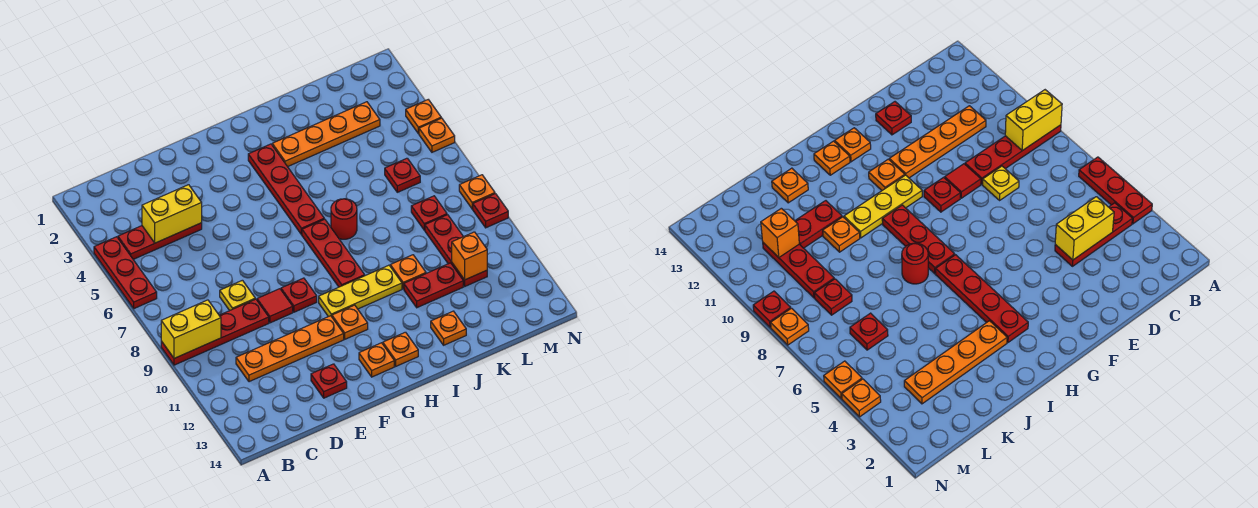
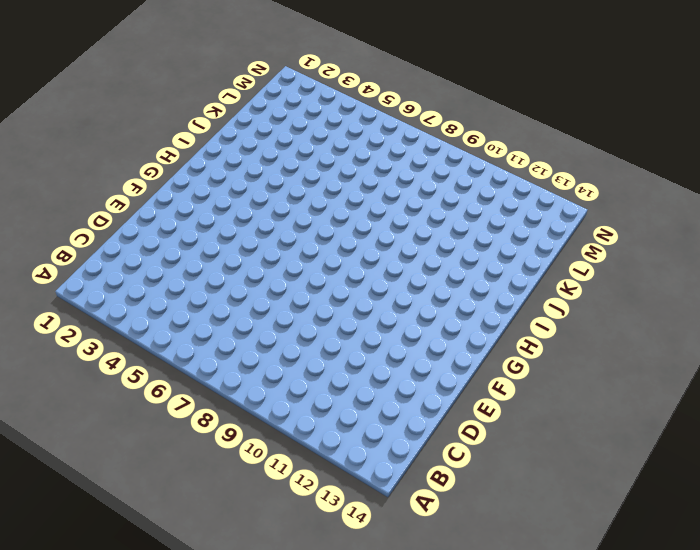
none -> red 1x3 plate [94,237,157,309]
none -> red 1x4 plate [161,299,269,365]
none -> red 1x3 plate [118,223,202,259]

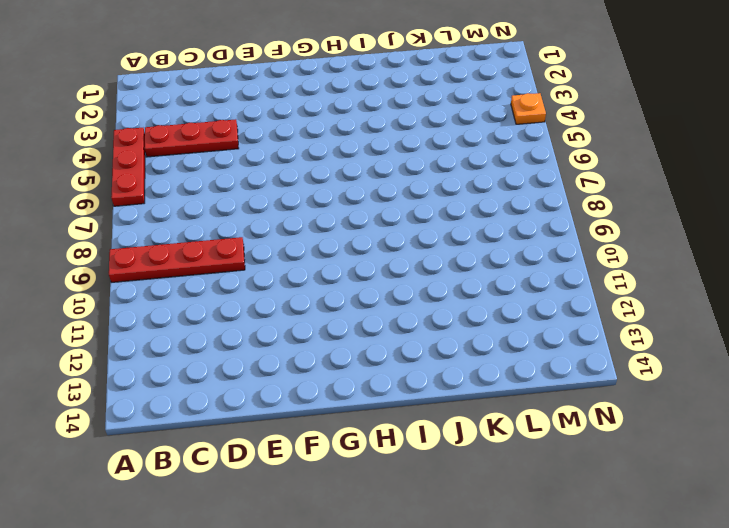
none -> orange 1x4 plate [236,316,344,382]
none -> yellow 1x1 plate [220,280,255,311]
none -> red 1x1 tile [257,289,293,323]

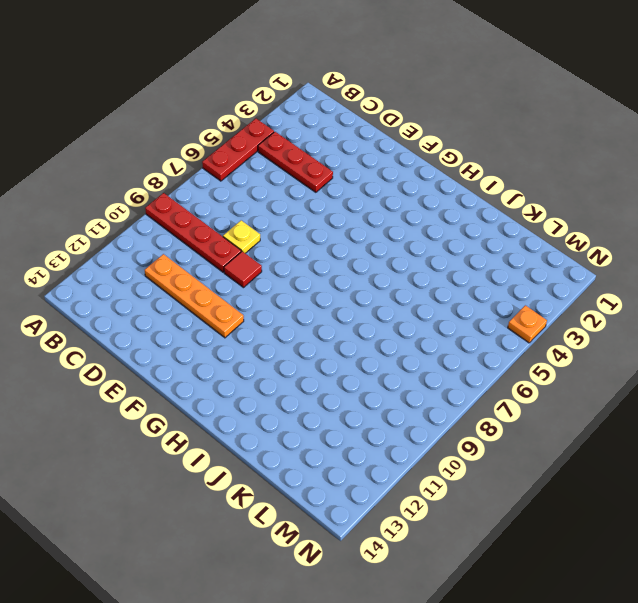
none -> red 1x1 plate [311,364,347,398]
none -> red 1x1 plate [281,278,317,312]
none -> yellow 1x3 plate [319,265,402,317]

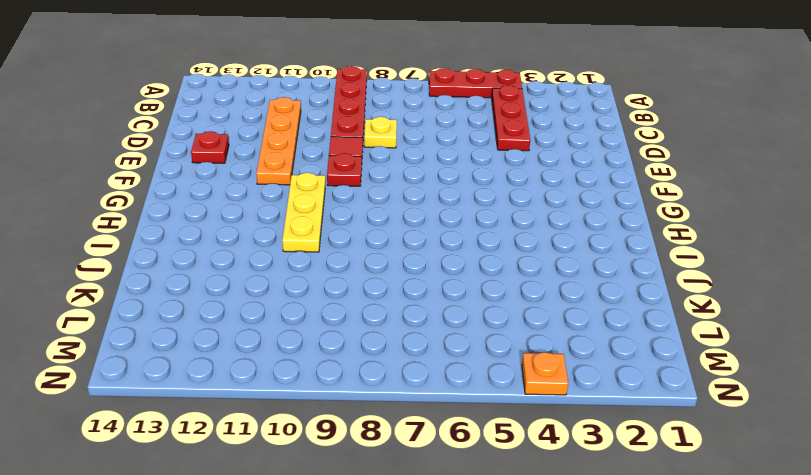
none -> orange 1x1 plate [332,305,368,339]
none -> orange 1x1 plate [359,343,394,377]
none -> red 1x4 plate [248,144,324,235]

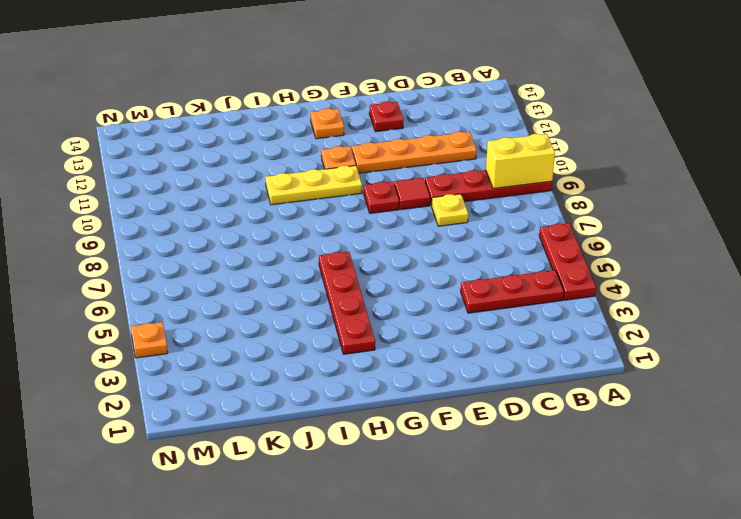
none -> red 1x3 plate [302,219,365,287]
none -> orange 1x1 plate [383,332,418,366]
none -> orange 1x4 plate [272,102,380,167]

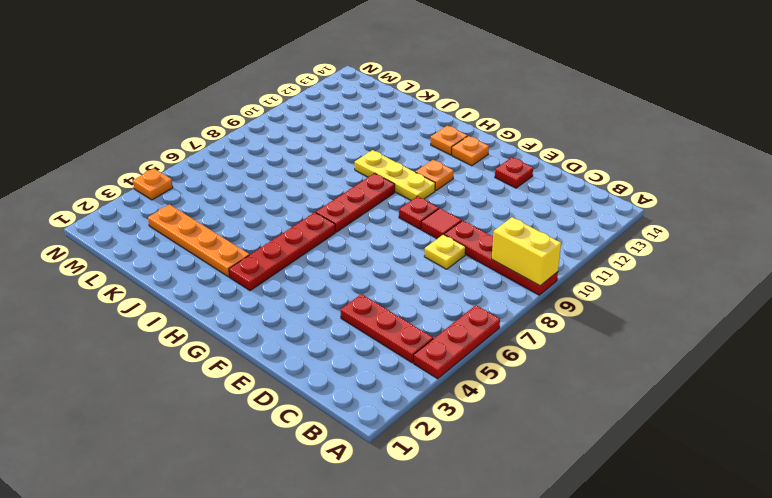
none -> orange 1x4 plate [236,316,344,382]
none -> red 1x1 round brick [331,199,357,239]
none -> orange 1x1 plate [390,255,426,289]

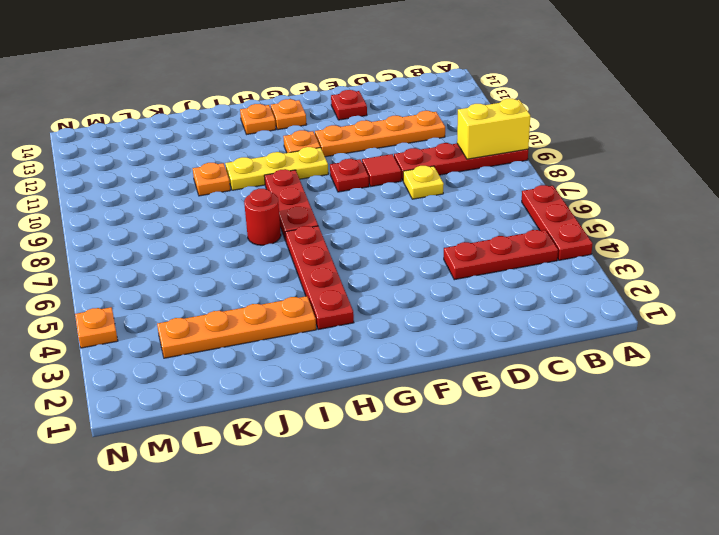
none -> red 1x2 plate [404,263,463,308]
none -> orange 1x1 plate [431,311,466,345]
none -> red 1x1 plate [385,158,420,192]

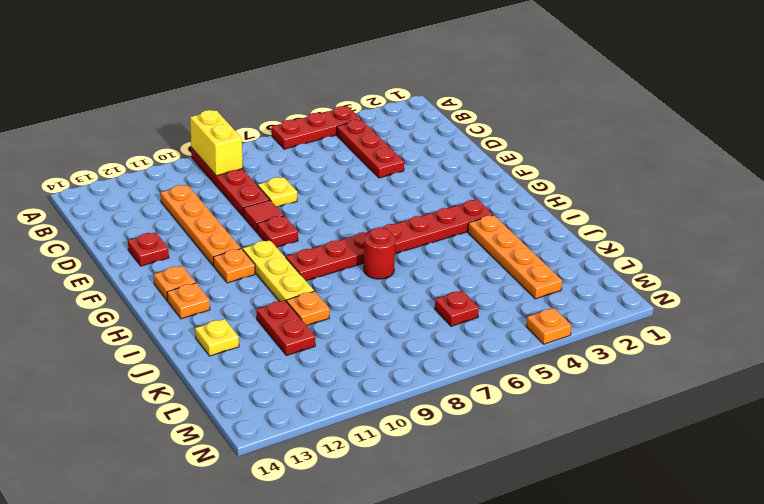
yellow 1x1 plate [195,319,239,356] -> orange 1x1 plate [431,311,466,345]
none -> red 1x1 plate [411,196,447,230]
none -> red 1x3 plate [425,215,487,286]
none -> orange 1x1 plate [419,118,455,152]

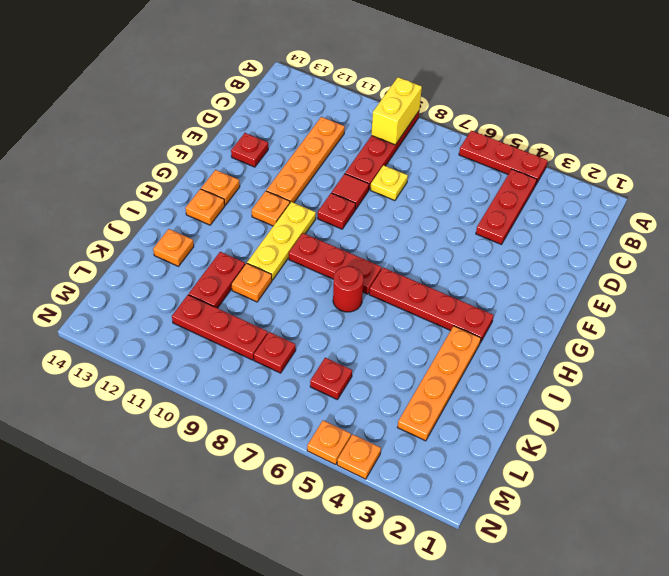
none -> orange 1x1 plate [459,175,495,209]
none -> red 1x1 plate [473,194,508,228]
none -> yellow 1x2 brick [142,185,202,243]

